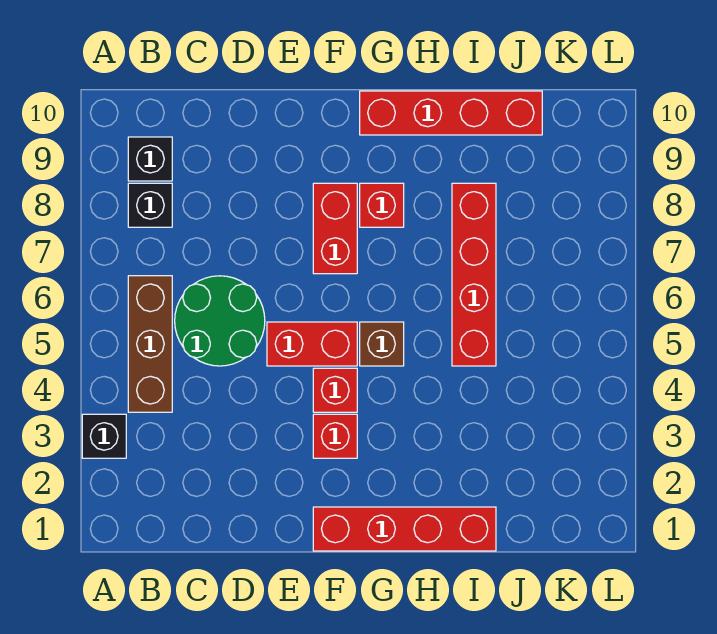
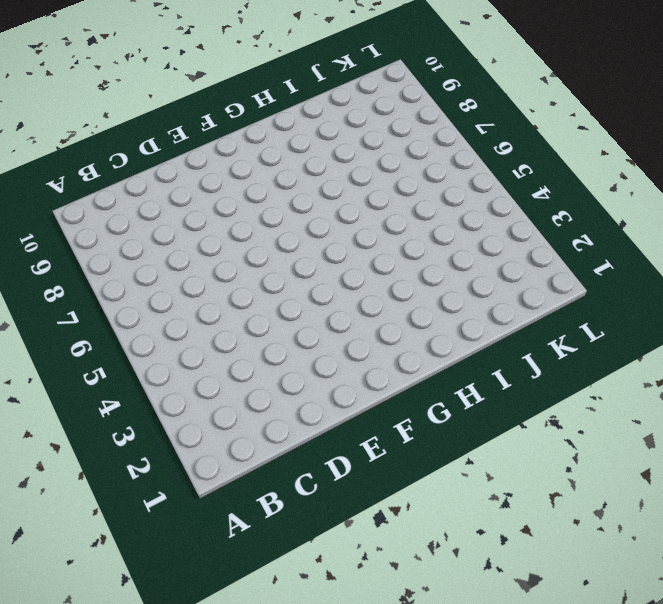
none -> black 1x1 brick [82,414,126,458]
none -> brown 1x3 brick [128,276,172,412]
none -> black 1x1 brick [128,183,172,227]

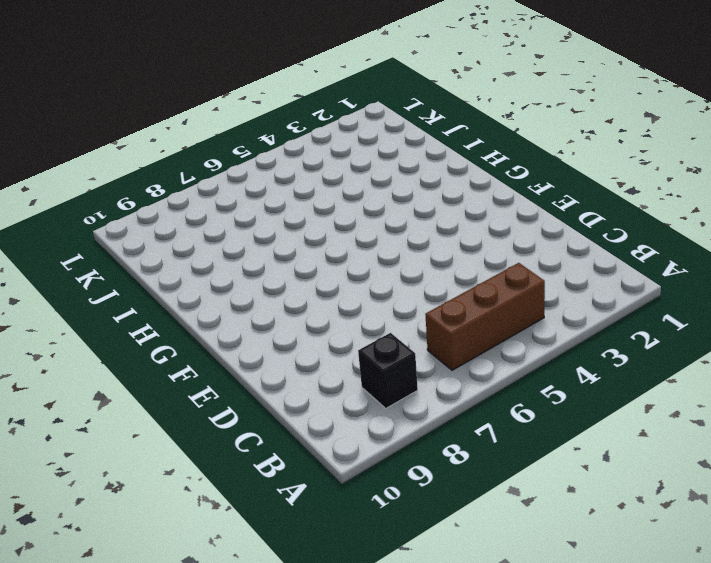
none -> black 1x1 brick [82,414,126,458]
none -> black 1x1 brick [128,137,172,181]
none -> green 2x2 round brick [175,276,265,366]

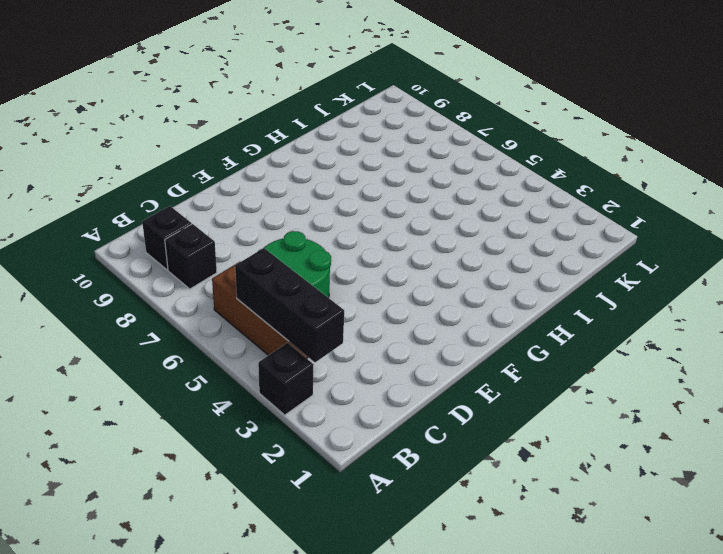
black 1x3 brick [235,248,344,362] -> none
none -> red 1x2 brick [267,322,357,366]
none -> red 1x4 brick [313,507,496,551]
none -> red 1x1 brick [313,414,357,458]

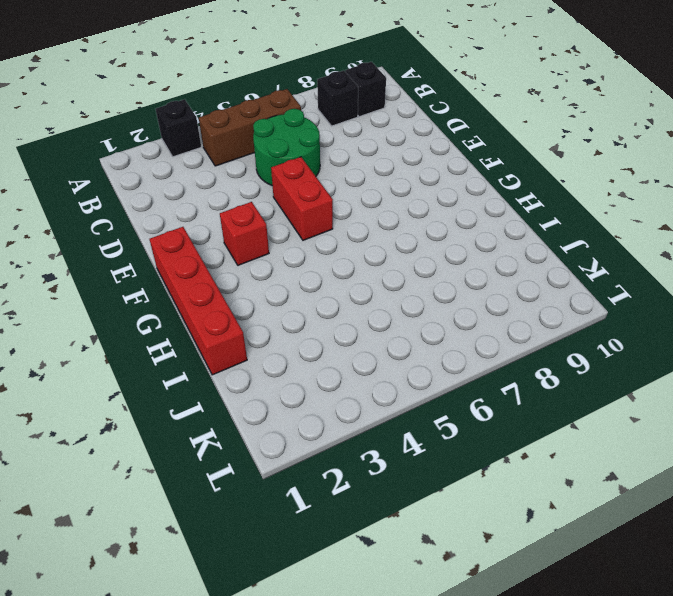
none -> red 1x1 brick [313,368,357,412]
none -> red 1x2 brick [313,183,357,274]
none -> brown 1x1 brick [360,322,404,366]

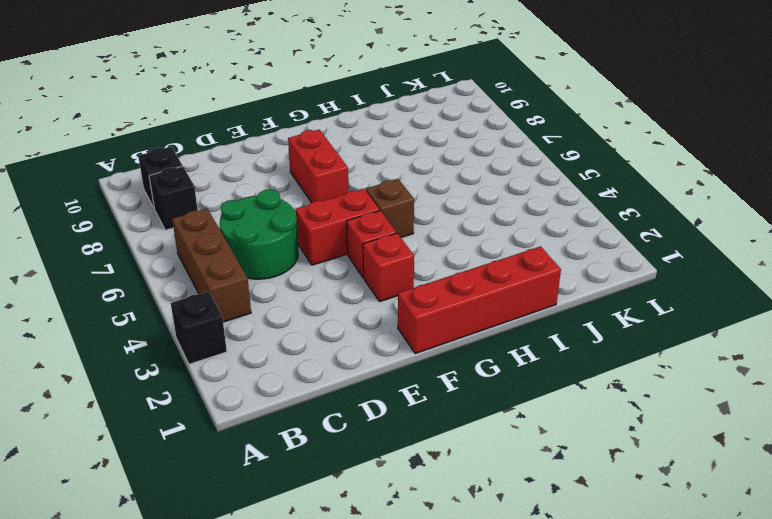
none -> red 1x1 brick [360,183,404,227]
none -> red 1x4 brick [360,91,542,135]
none -> red 1x4 brick [452,183,496,366]

